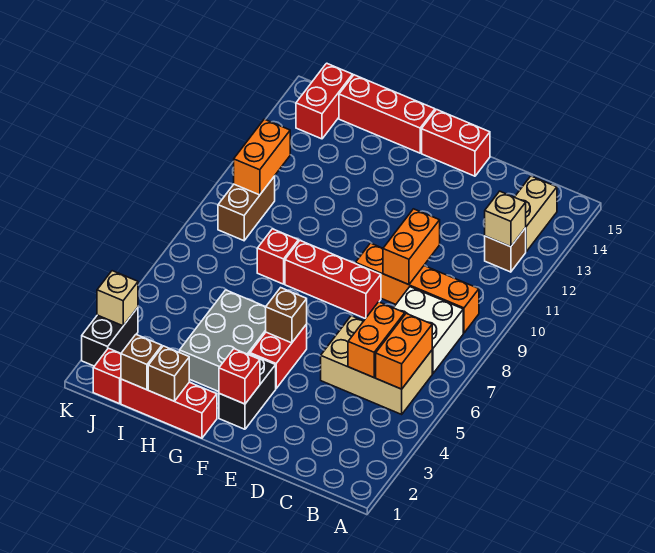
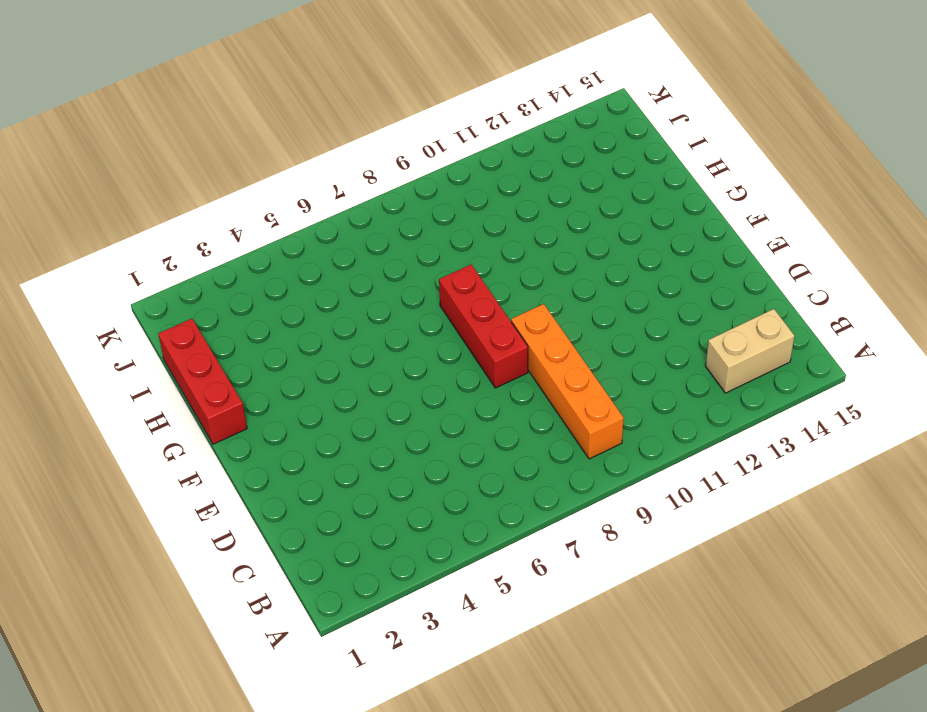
none -> tan 2x3 brick [321,316,432,414]
none -> white 2x2 brick [394,287,463,374]
none -> brown 1x1 brick [485,228,526,272]

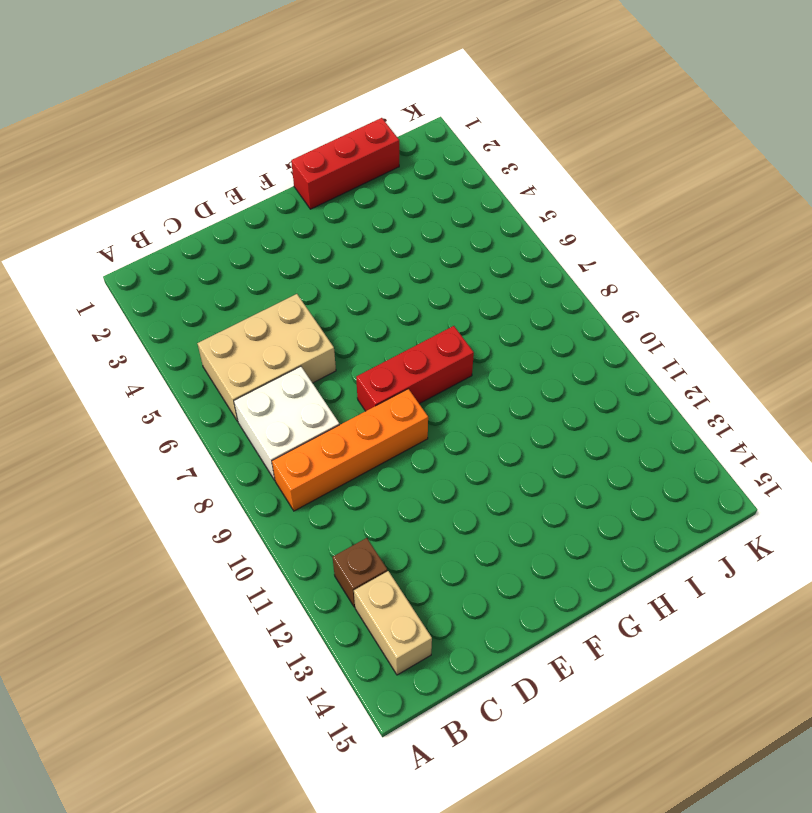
none -> red 1x2 brick [422,110,490,176]
none -> black 1x2 brick [219,354,276,429]
none -> red 1x2 brick [250,324,307,388]

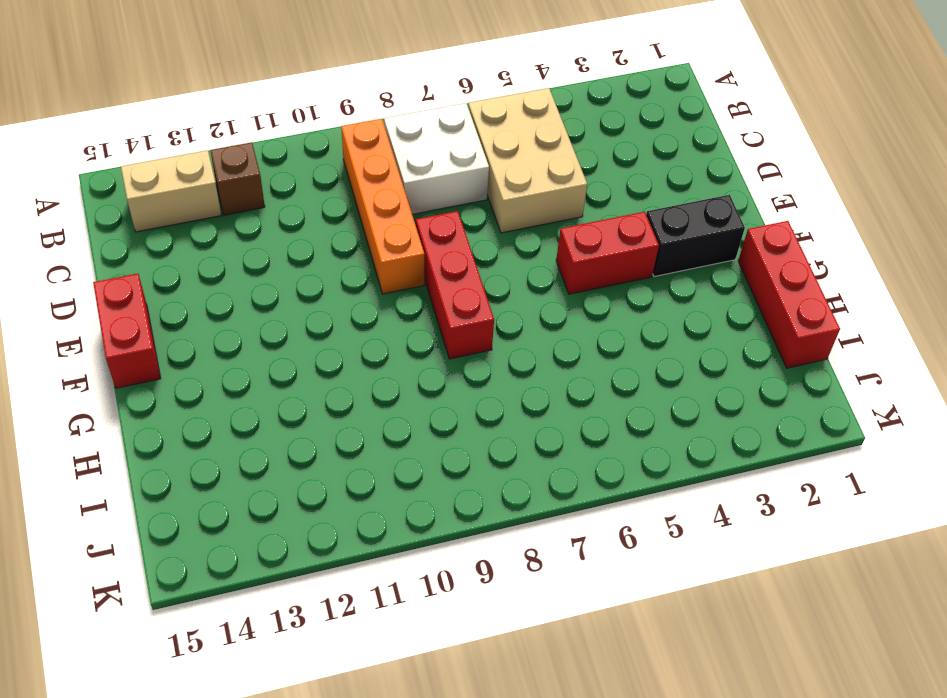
none -> grey 2x3 brick [180,290,266,392]
none -> red 1x3 brick [339,75,435,153]
none -> red 1x1 brick [257,229,298,284]

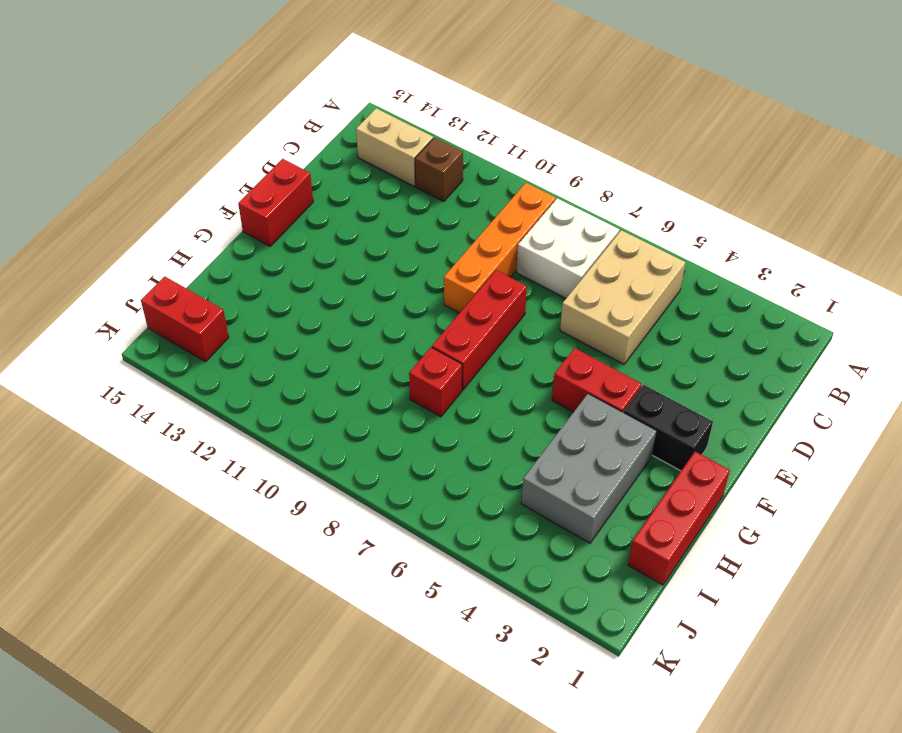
grey 2x3 brick [521,394,657,543] -> grey 2x3 brick turned to [180,290,266,392]
none -> red 1x3 brick [339,75,435,153]
none -> red 1x1 brick [93,348,121,404]
none -> brown 1x2 brick [218,176,275,241]

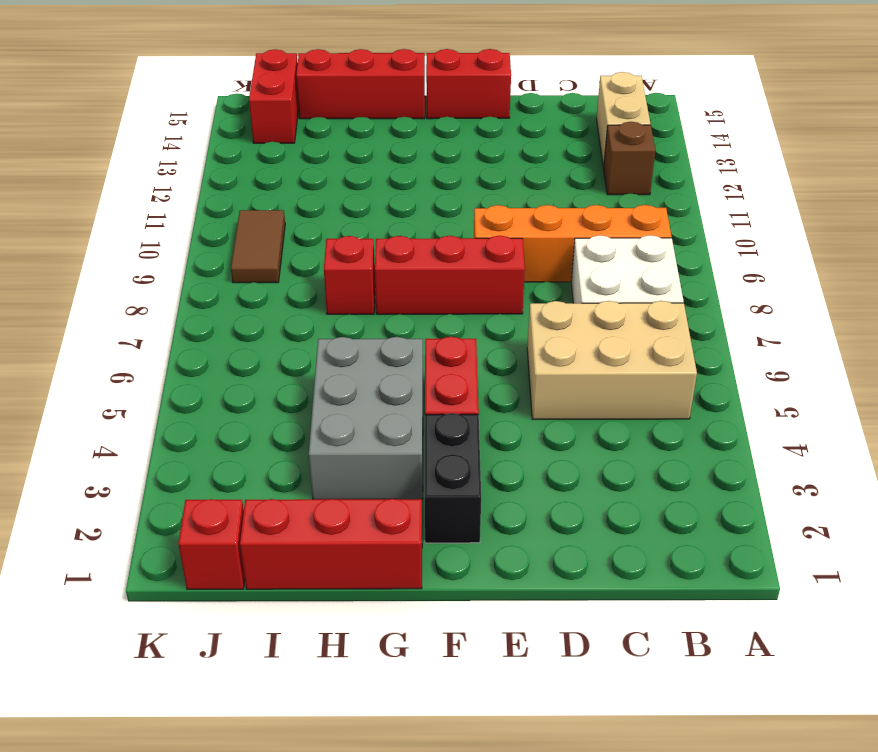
brown 1x2 tile [231,210,285,283] -> brown 1x2 brick [218,176,275,241]
none -> black 1x2 brick [82,308,138,366]
none -> orange 1x2 brick [376,313,432,389]
none -> tan 1x1 brick [485,191,526,247]

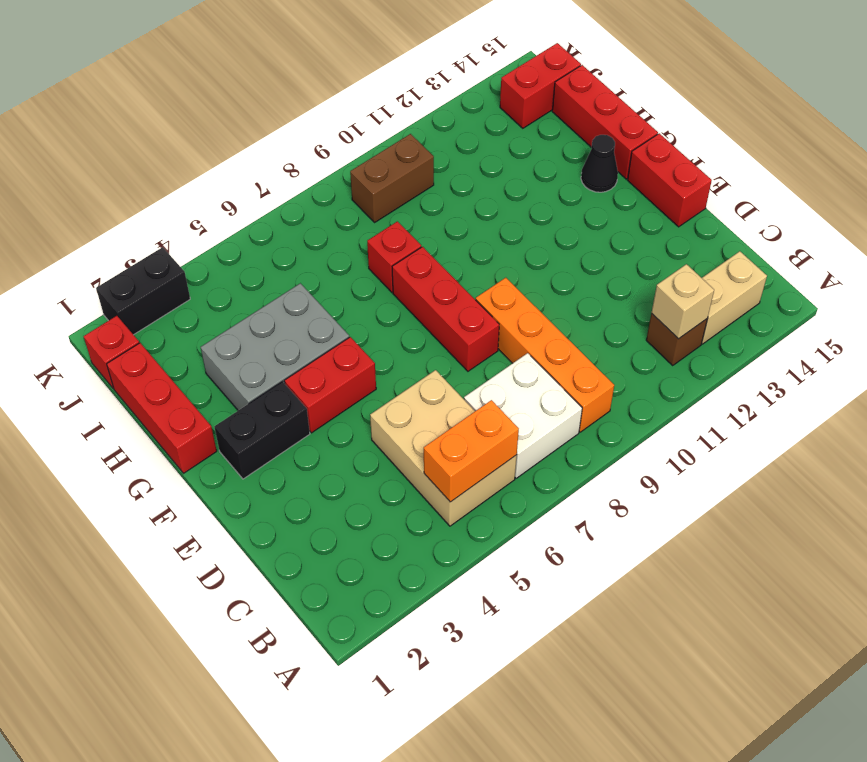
black 1x1 cone [581,135,618,192] -> none
none -> orange 1x2 brick [348,302,405,377]
none -> orange 1x2 brick [383,209,440,285]
none -> red 1x1 brick [219,349,260,404]

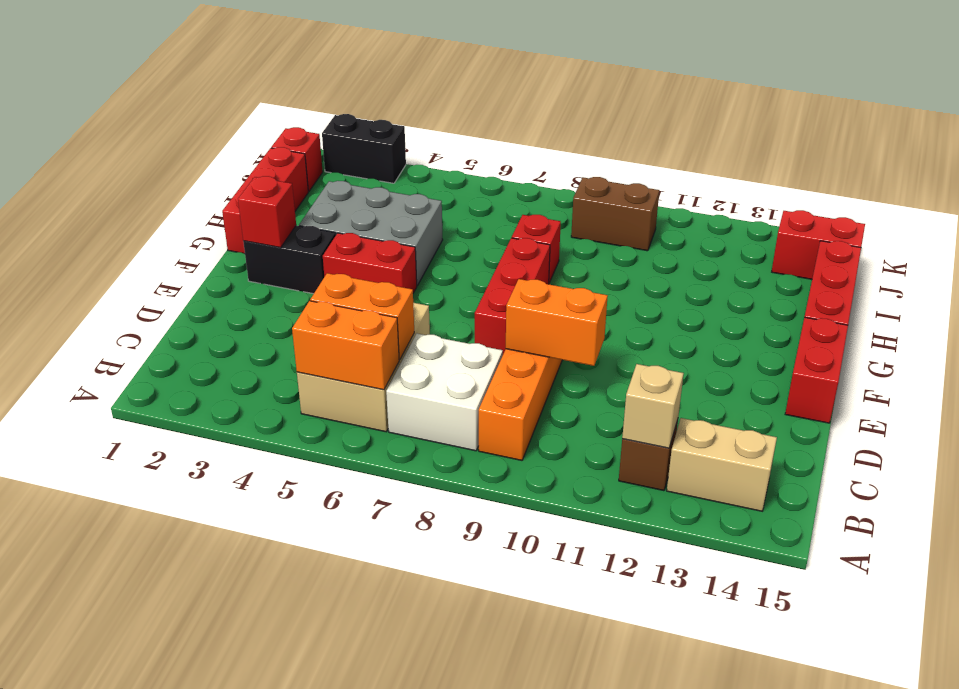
none -> brown 1x1 brick [266,288,307,343]
none -> brown 1x1 brick [148,346,189,401]
none -> brown 1x1 brick [121,334,162,390]

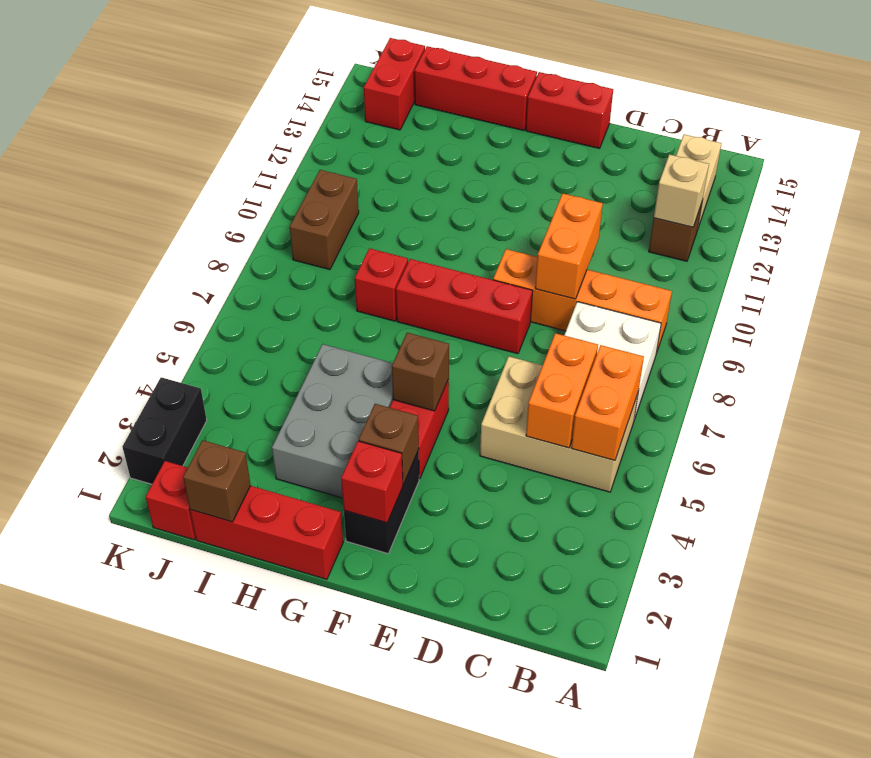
brown 1x1 brick [359,404,419,484] -> brown 1x1 brick moved to [148,346,189,401]
none -> orange 1x2 brick [234,119,290,195]
none -> tan 1x1 brick [97,271,138,326]

